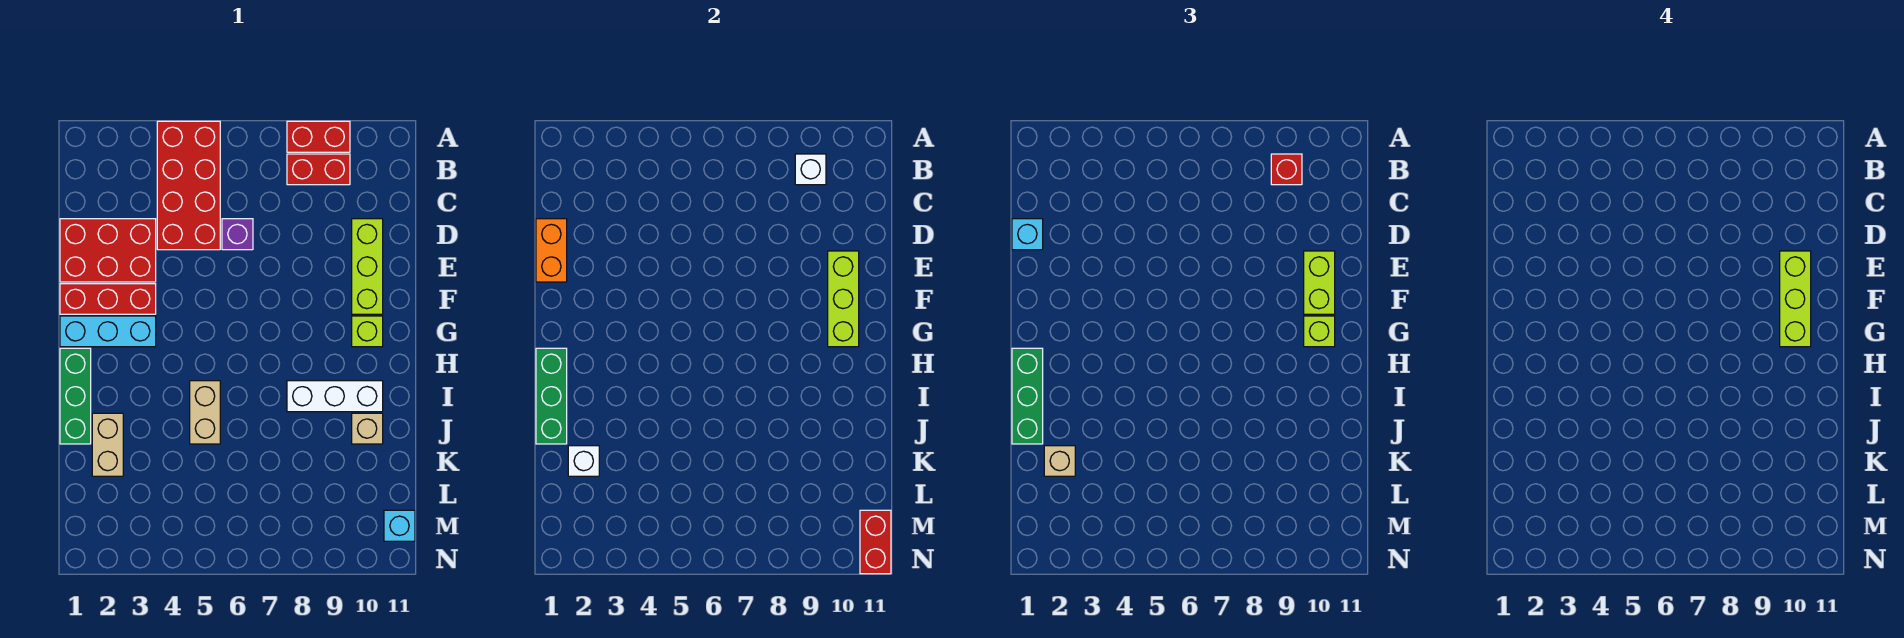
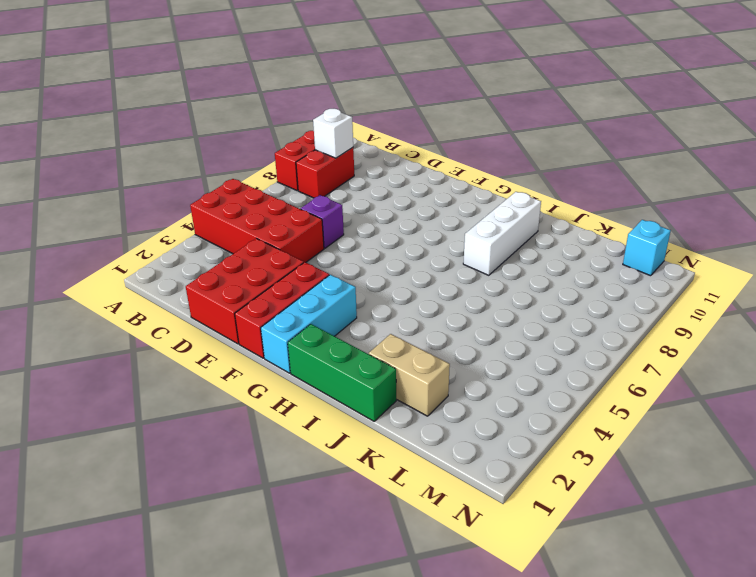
none -> lime 1x3 brick [352,219,383,314]
none -> lime 1x1 brick [352,316,383,347]
none -> tan 1x2 brick [190,381,220,444]

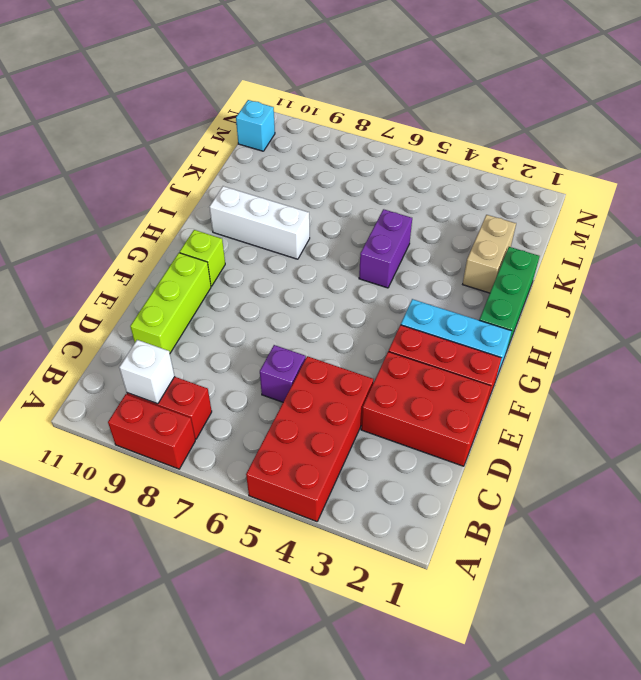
purple 1x2 brick [359,209,412,288] -> tan 1x2 brick [190,381,220,444]
none -> tan 1x1 brick [352,413,383,444]
none -> orange 1x2 brick [536,219,567,282]
none -> lime 1x3 brick [828,251,859,347]

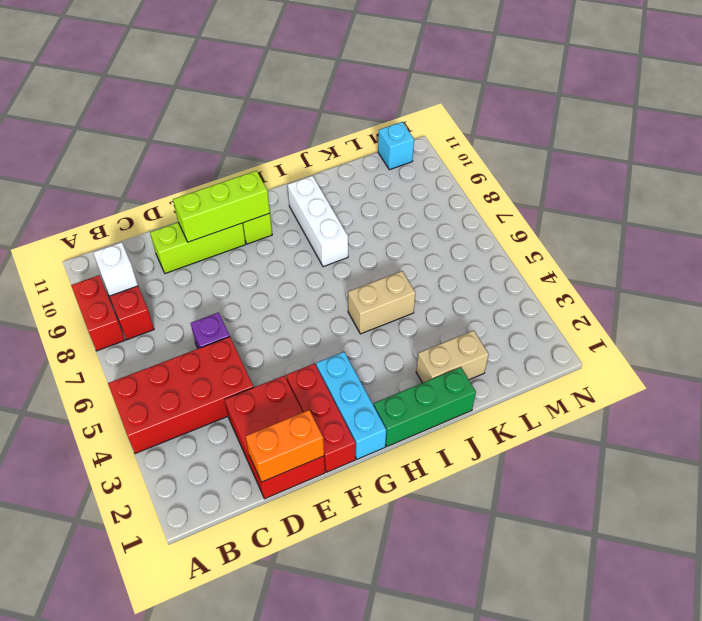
none -> tan 1x1 brick [352,413,383,444]
none -> green 1x3 brick [536,348,567,444]
none -> white 1x1 brick [568,446,599,476]

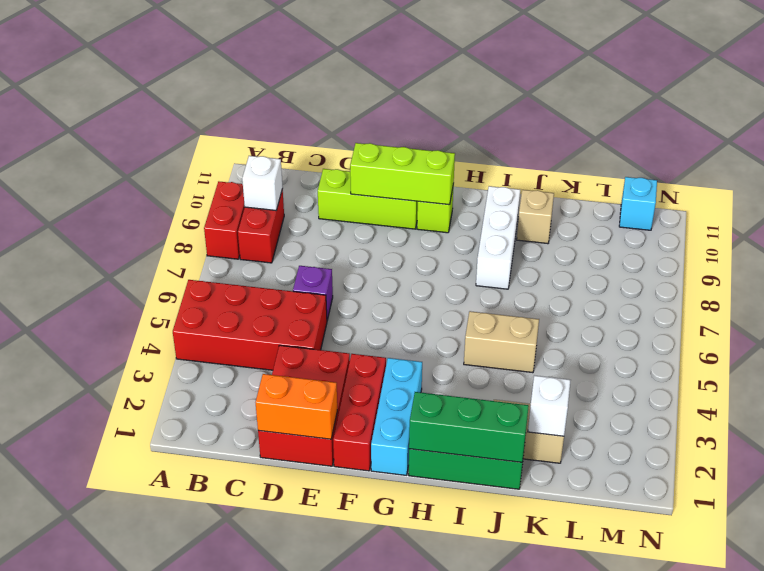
none -> red 1x2 brick [860,510,891,574]
none -> red 1x1 brick [1271,154,1302,185]
none -> cyan 1x1 brick [1012,219,1043,250]

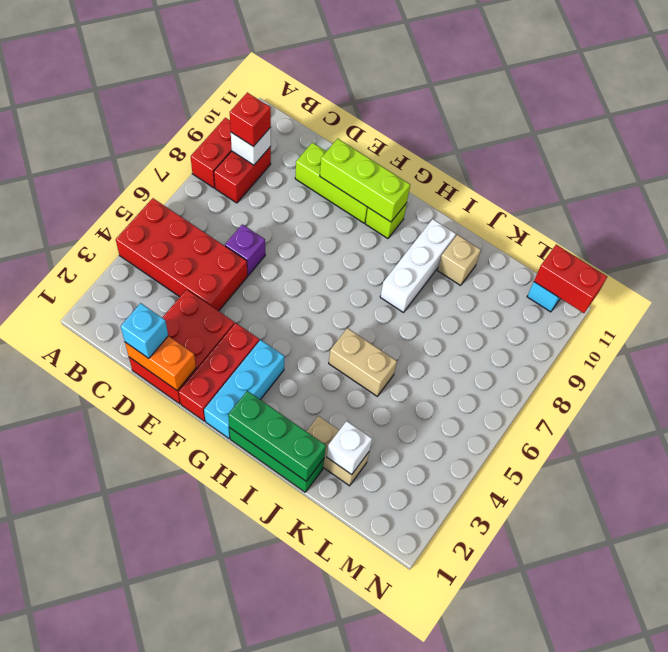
none -> lime 1x2 brick [1304,251,1335,314]
none -> lime 1x1 brick [1304,316,1335,347]
none -> green 1x3 brick [1012,348,1043,444]

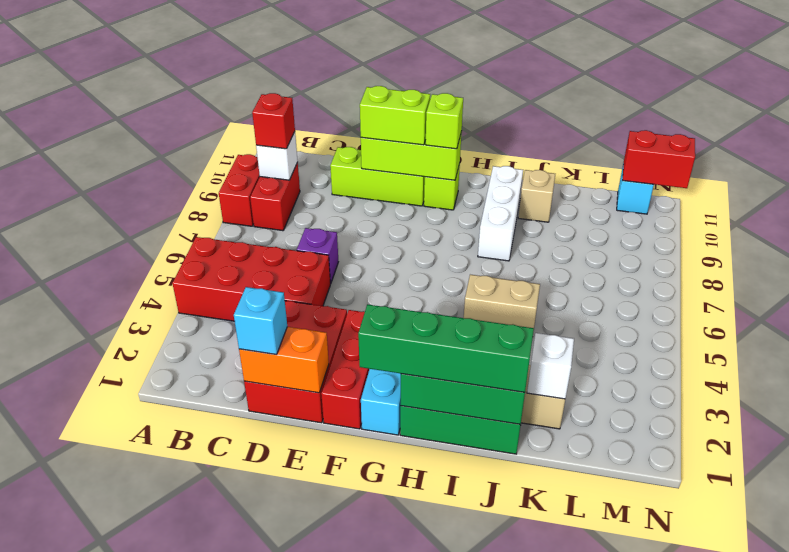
green 1x4 brick [358,304,534,392] -> green 1x3 brick [1012,348,1043,444]
none -> tan 1x1 brick [1044,446,1075,476]
none -> lime 1x3 brick [1780,251,1811,347]

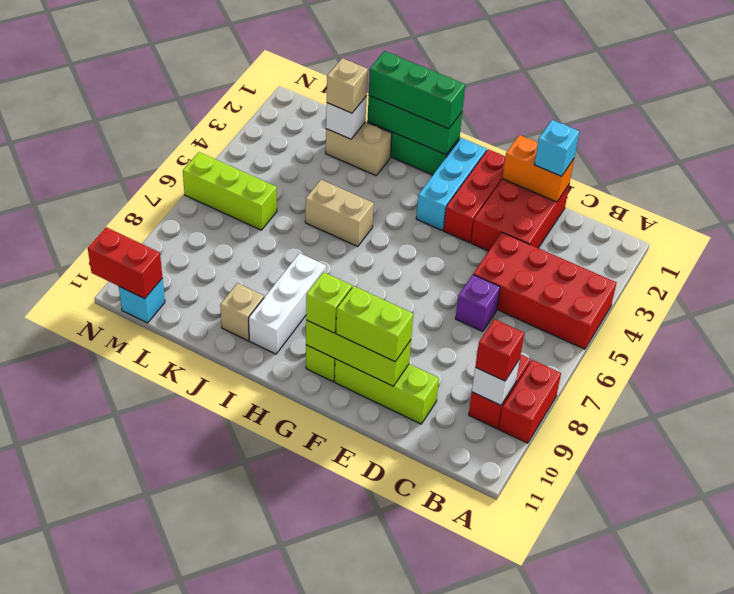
lime 1x3 brick [183,152,277,230] -> lime 1x3 brick moved to [1780,251,1811,347]

